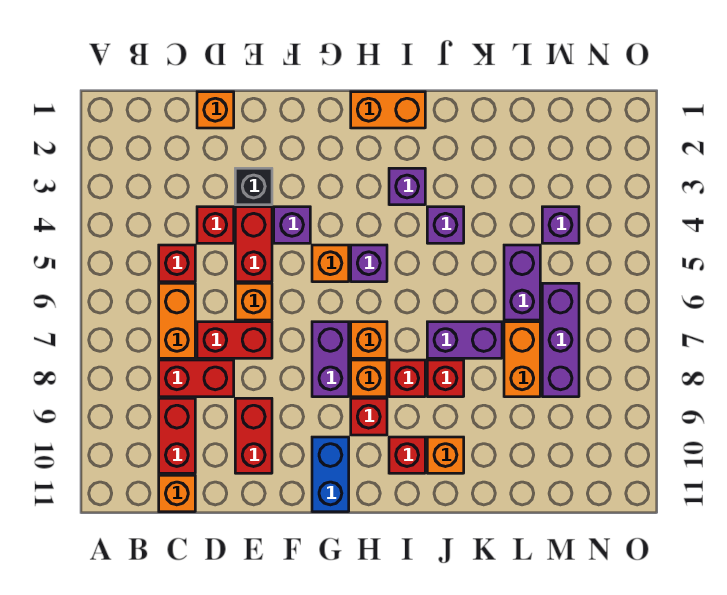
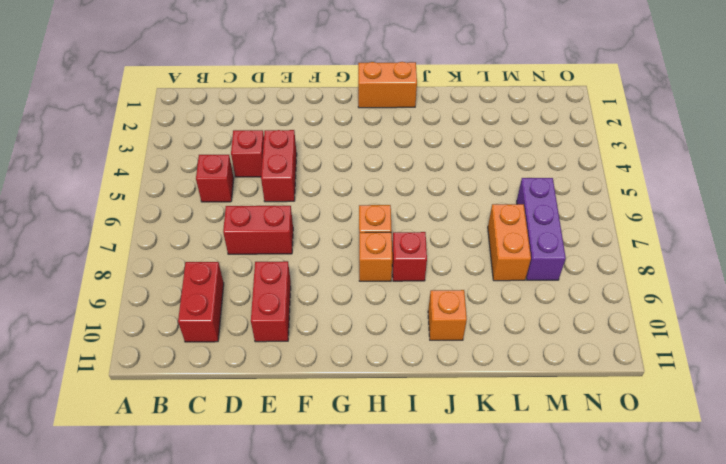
none -> orange 1x2 brick [159,283,195,358]
none -> red 1x2 brick [159,360,234,397]
none -> orange 1x1 brick [159,475,195,512]
none -> orange 1x1 brick [197,92,234,128]

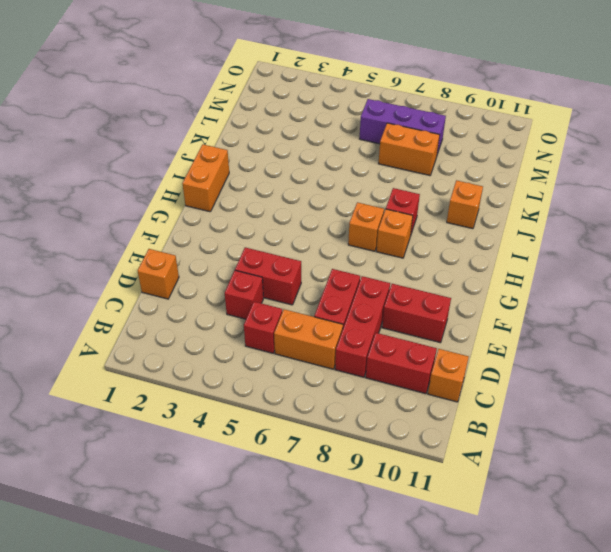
red 1x3 brick [335,276,390,377] -> red 1x2 brick [159,360,234,397]
none -> black 1x1 brick [235,168,272,205]
none -> orange 1x1 brick [235,283,272,320]
none -> purple 1x1 brick [274,207,310,243]
none -> orange 1x1 brick [312,245,349,282]

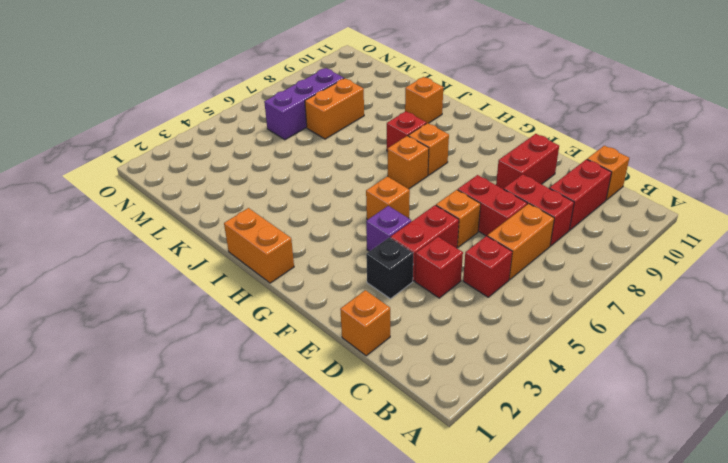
none -> purple 1x2 brick [312,322,349,397]
none -> blue 1x2 brick [312,437,349,512]
none -> purple 1x1 brick [351,245,387,282]
none -> red 1x1 brick [351,398,387,435]

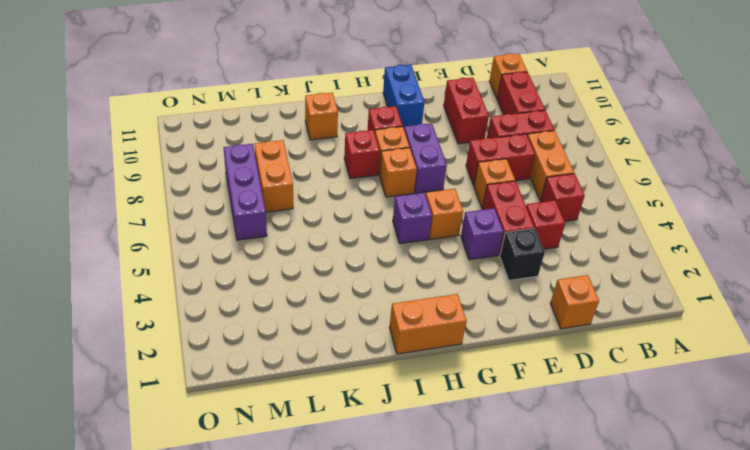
none -> purple 1x1 brick [389,168,425,205]
none -> red 1x1 brick [389,437,425,473]
none -> purple 1x1 brick [427,207,464,243]
none -> purple 1x2 brick [427,322,502,358]

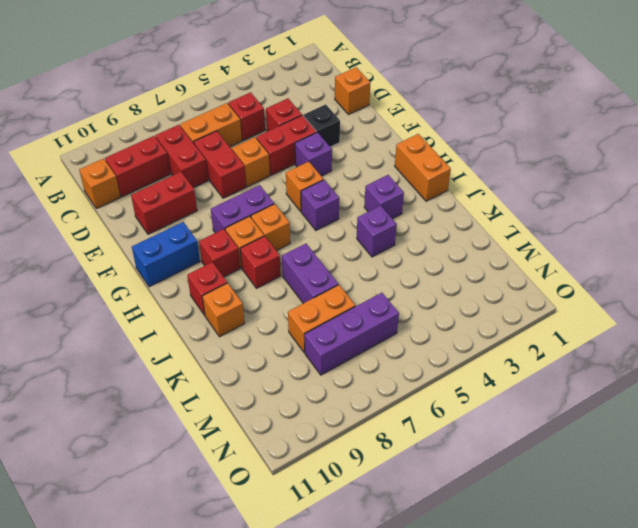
none -> red 1x1 brick [427,360,464,397]
none -> purple 1x2 brick [504,245,540,320]
none -> purple 1x1 brick [542,207,579,243]

